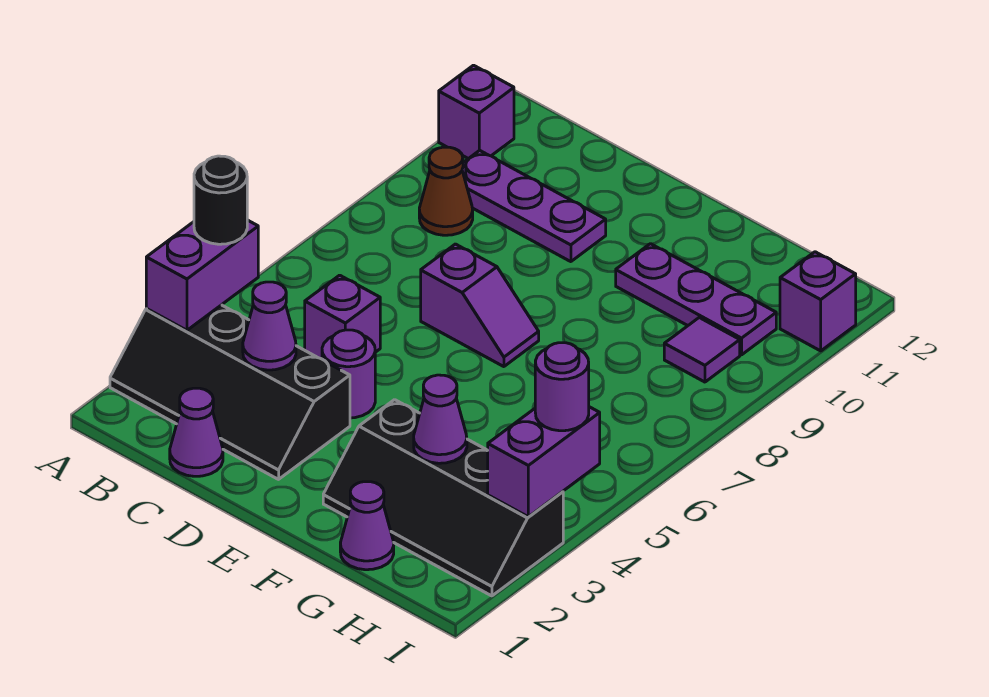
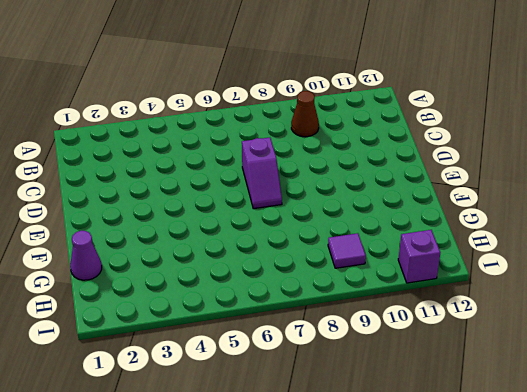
none -> black 2x4 slope [110,305,350,479]
none -> purple 1x1 brick [439,65,514,159]
none -> purple 1x3 plate [462,150,606,262]

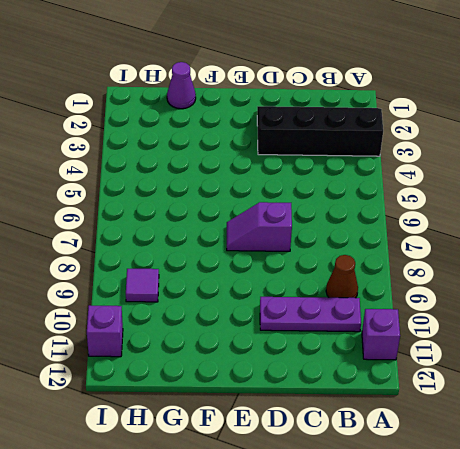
none -> purple 1x1 cone [170,388,223,476]
none -> purple 1x1 brick [305,275,380,359]
none -> purple 1x1 round brick [322,330,375,418]

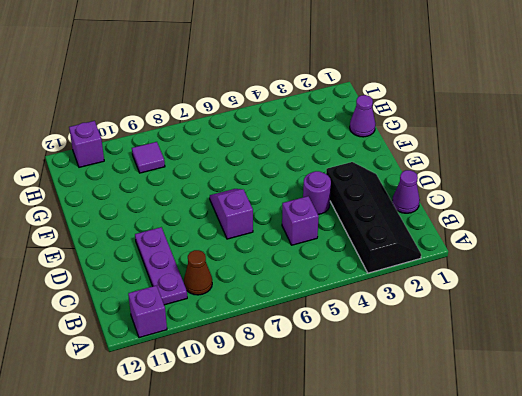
none -> black 2x4 slope [323,400,563,596]
none -> purple 1x3 plate [616,244,776,355]
none -> purple 1x2 brick [146,220,258,330]

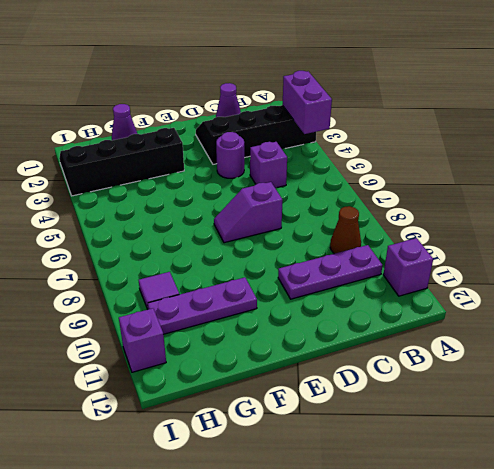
none -> purple 1x1 cone [243,282,296,370]
none -> purple 1x1 cone [414,375,467,463]
none -> purple 1x2 brick [488,407,600,517]

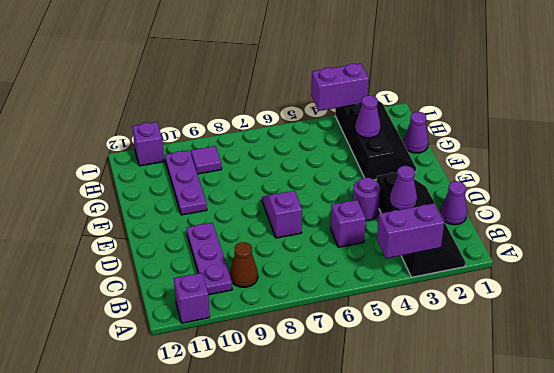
none -> black 1x1 round brick [194,156,247,244]
none -> purple 1x1 round brick [535,343,589,431]

